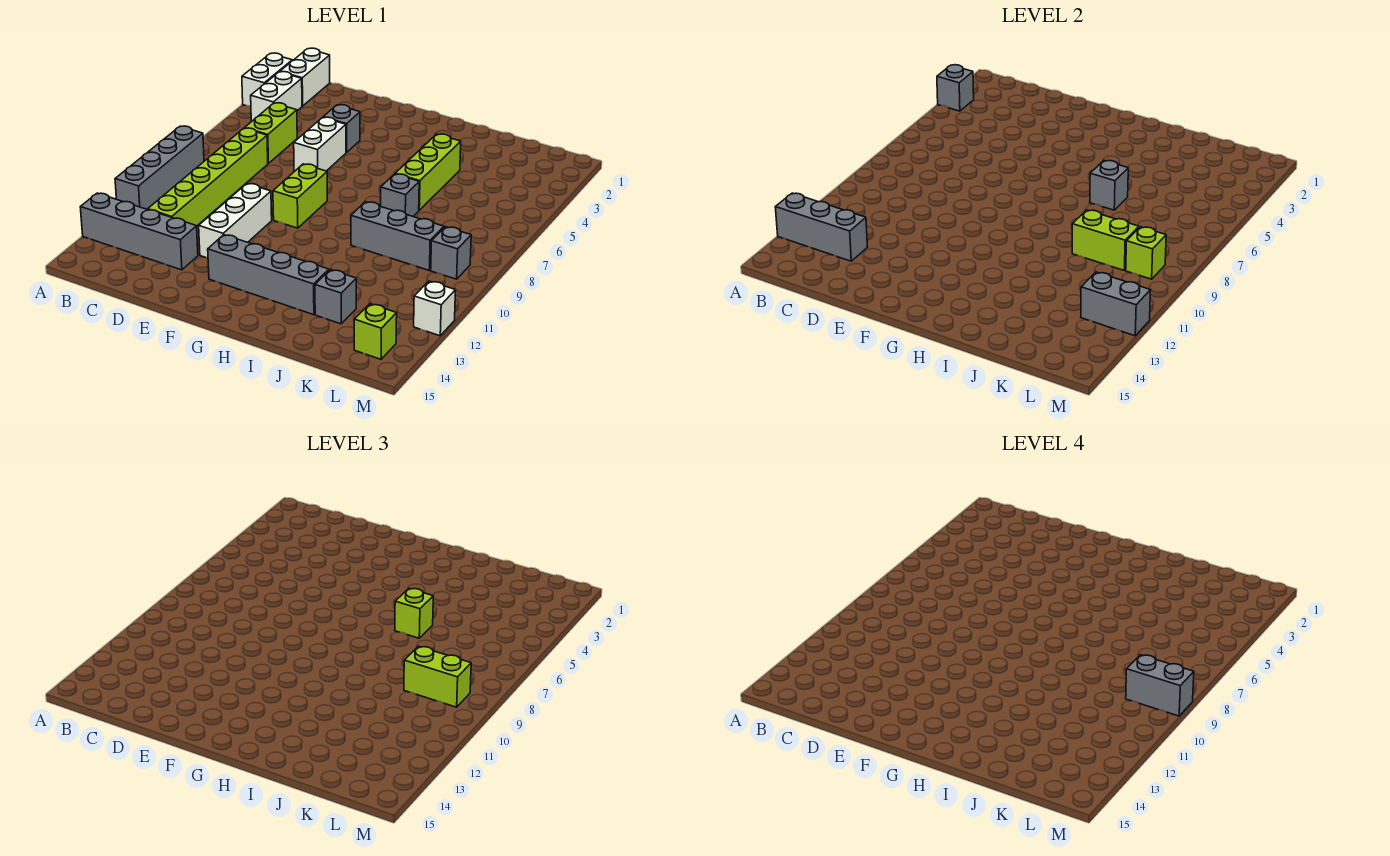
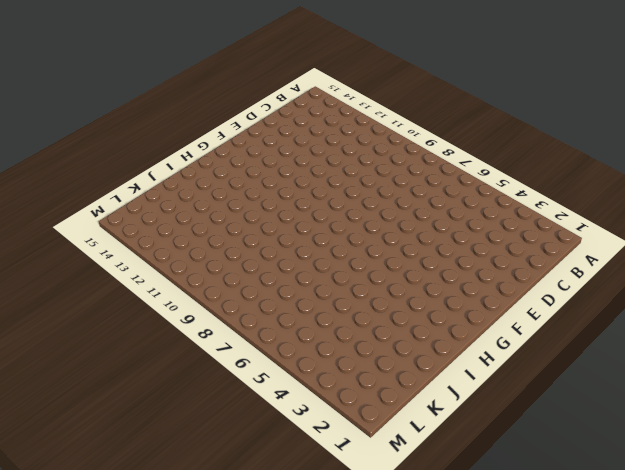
none -> white 1x2 brick [242,53,292,106]
none -> grey 1x4 brick [115,126,204,209]
none -> grey 1x4 brick [80,193,198,270]

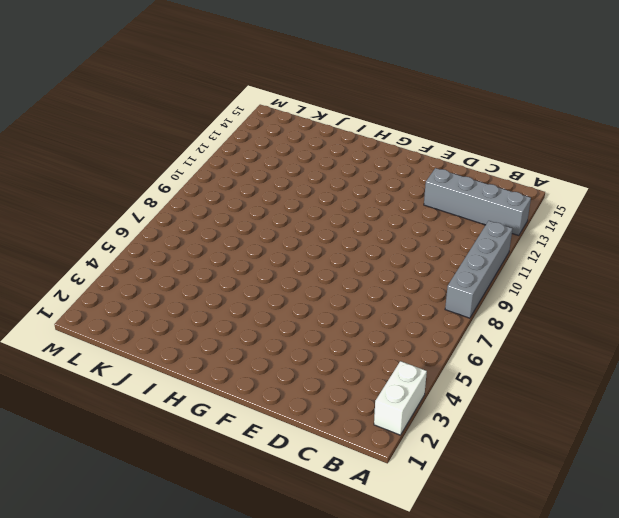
none -> white 1x2 brick [280,48,330,106]
none -> white 1x2 brick [251,72,302,122]
none -> lime 1x2 brick [245,103,297,163]

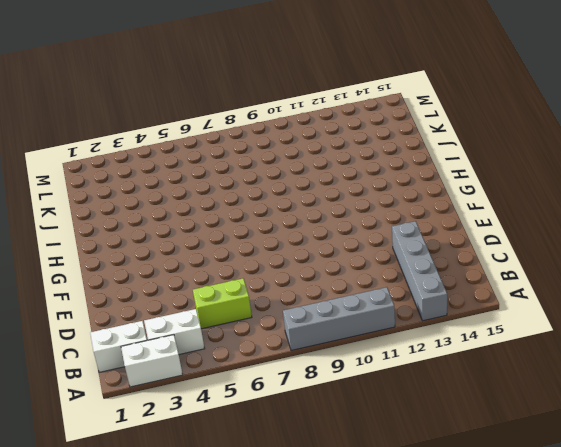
none -> lime 1x6 brick [148,128,268,226]
none -> grey 1x1 brick [323,105,360,153]
none -> white 1x2 brick [294,117,346,172]

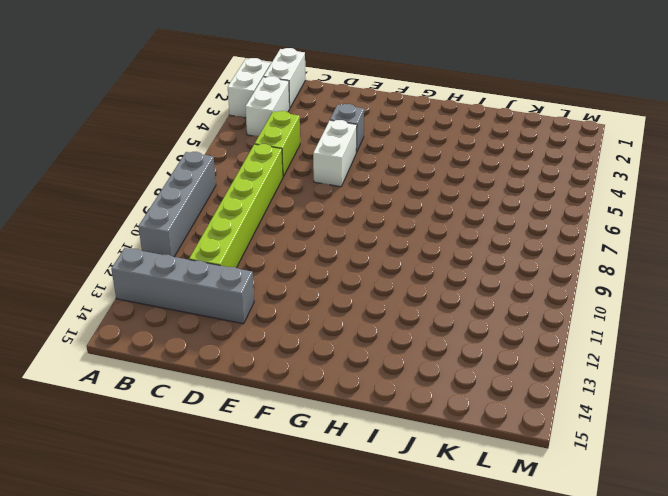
none -> white 1x3 brick [199,184,272,258]
none -> lime 1x2 brick [273,164,327,228]
none -> grey 1x4 brick [208,235,329,315]

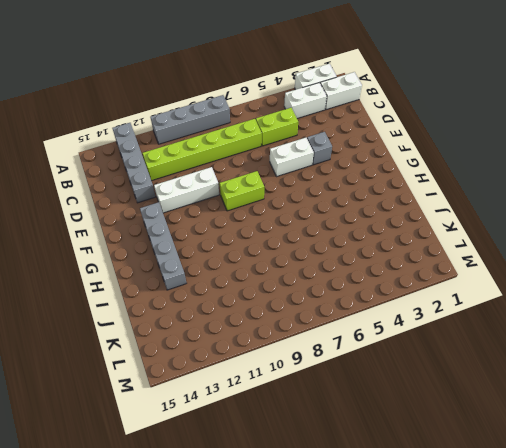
none -> lime 1x3 brick [395,134,461,210]
none -> grey 1x1 brick [381,174,419,216]
none -> grey 1x3 brick [351,202,444,270]

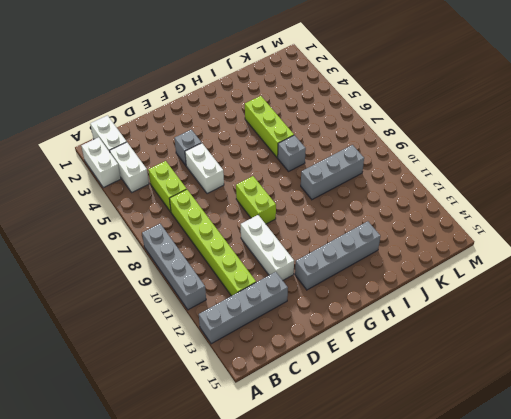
none -> grey 1x1 brick [315,270,356,324]
none -> grey 1x1 brick [431,227,471,279]
none -> lime 1x1 brick [354,304,397,359]

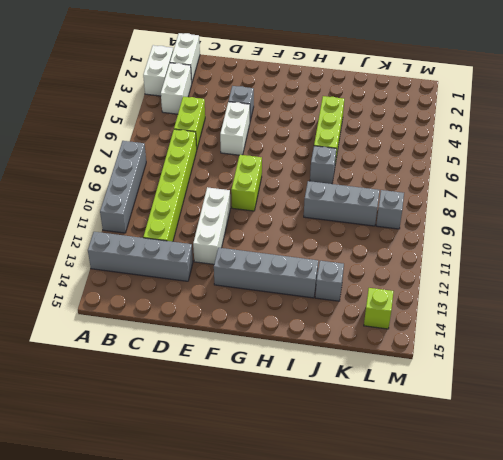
none -> white 1x1 brick [414,281,456,336]
none -> grey 1x1 brick [937,65,974,111]
none -> grey 1x3 brick [775,193,867,261]

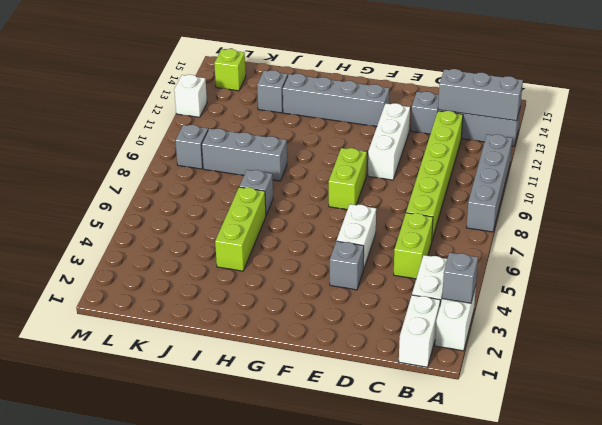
none -> grey 1x1 brick [1090,161,1128,210]
none -> lime 1x2 brick [1072,210,1139,270]
none -> lime 1x1 brick [1126,227,1166,279]

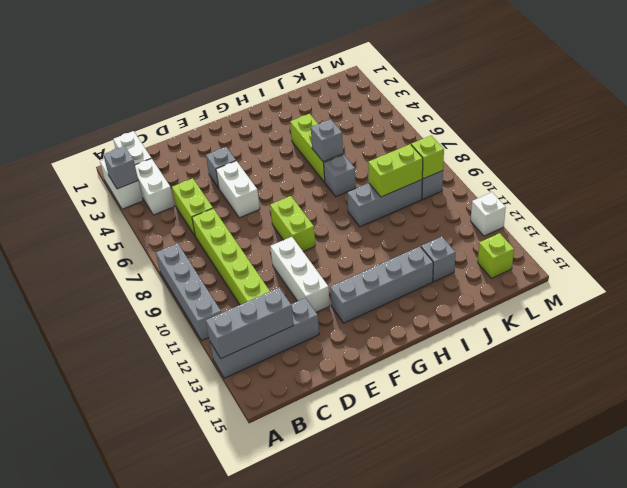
none -> grey 1x2 brick [1081,272,1151,336]
none -> lime 1x1 brick [395,589,433,638]
none -> lime 1x2 brick [404,646,471,707]

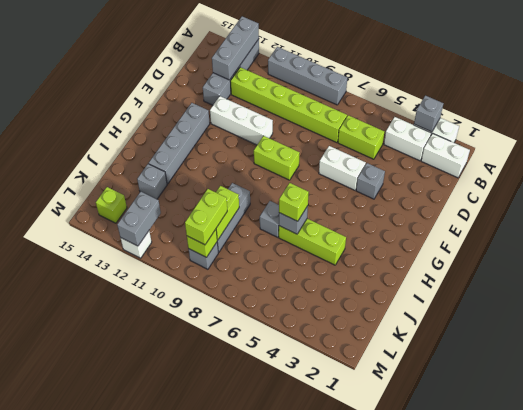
none -> grey 1x2 brick [1126,655,1194,716]

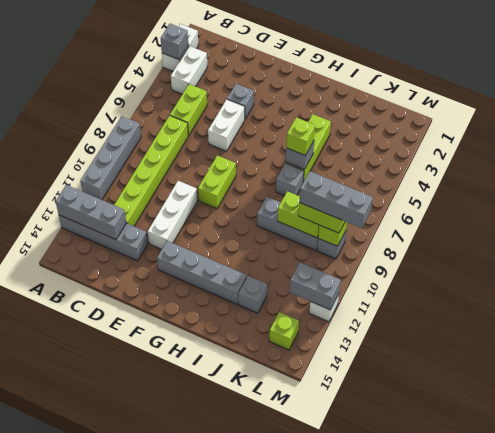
grey 1x3 brick [299,171,373,228] -> grey 1x2 brick [1126,655,1194,716]
none -> white 1x2 brick [280,48,330,106]

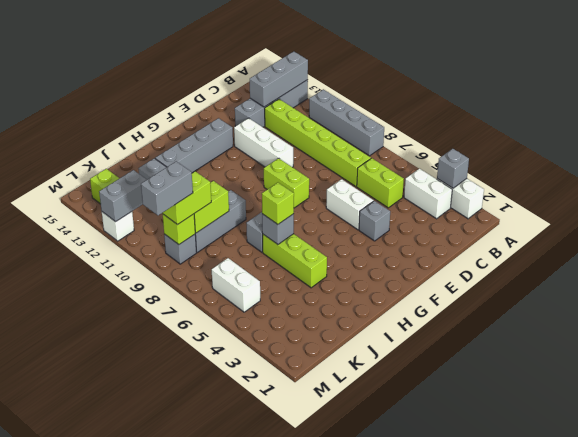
white 1x2 brick [212,258,260,312] -> white 1x2 brick moved to [280,48,330,106]

